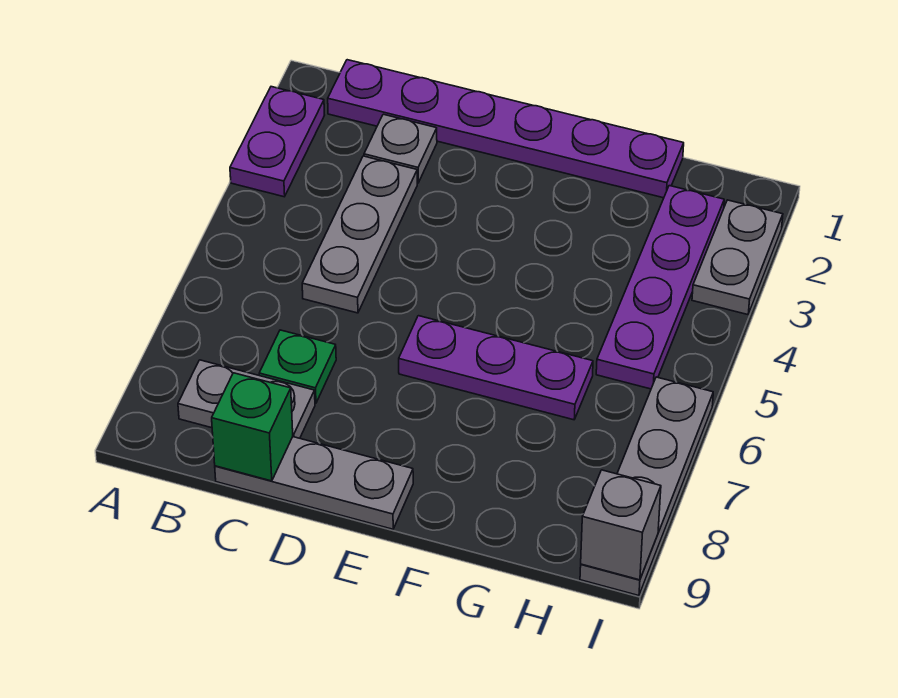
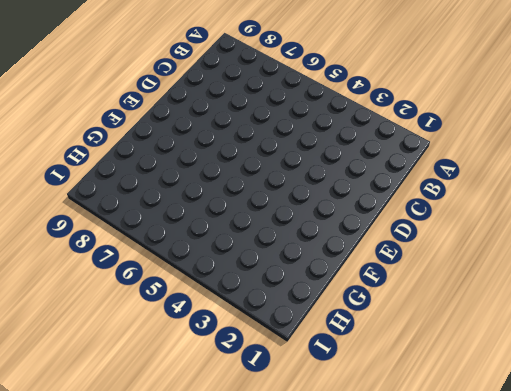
none -> purple 1x2 plate [230,87,324,197]
none -> purple 1x6 plate [328,60,684,198]
none -> grey 1x2 plate [178,360,315,438]

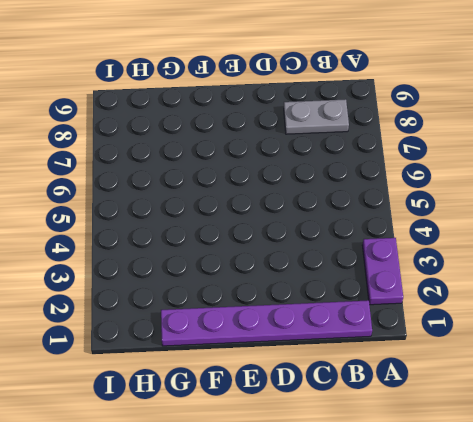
none -> grey 1x1 plate [364,114,437,183]
none -> grey 1x3 plate [302,156,417,313]
none -> green 1x1 plate [259,330,336,403]

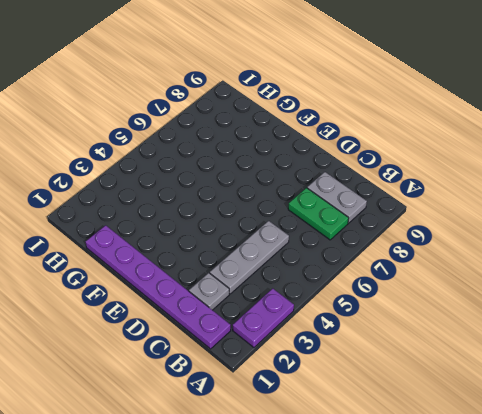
green 1x2 plate [288,188,349,240] -> green 1x1 plate [259,330,336,403]
none -> grey 1x3 plate [215,437,413,529]
none -> purple 1x3 plate [399,316,593,420]
none -> purple 1x4 plate [596,186,724,389]

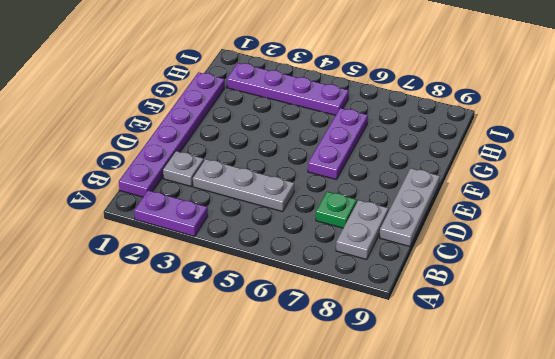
none -> grey 1x2 plate [692,200,783,315]
none -> grey 1x4 plate [580,377,713,596]
none -> green 1x1 brick [212,373,293,481]

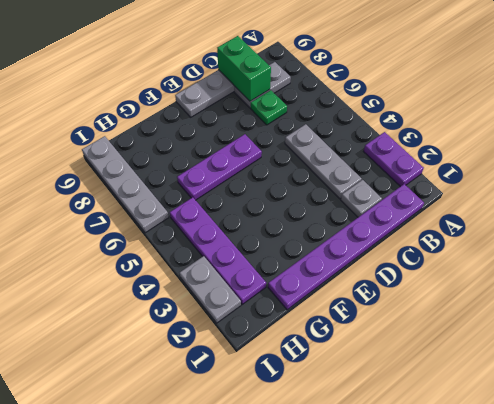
green 1x2 brick [217,36,271,101] -> green 1x1 brick [212,373,293,481]
none -> grey 1x1 brick [581,470,661,580]

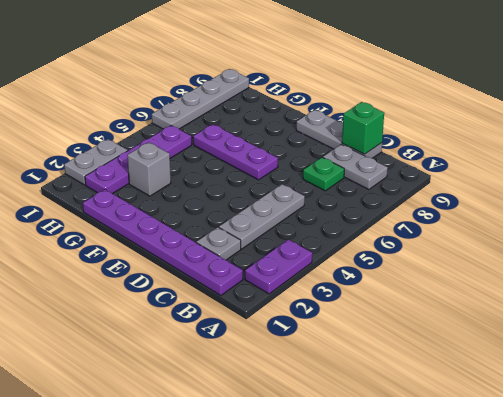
grey 1x1 brick [127,142,171,196] -> grey 1x1 brick moved to [581,470,661,580]

